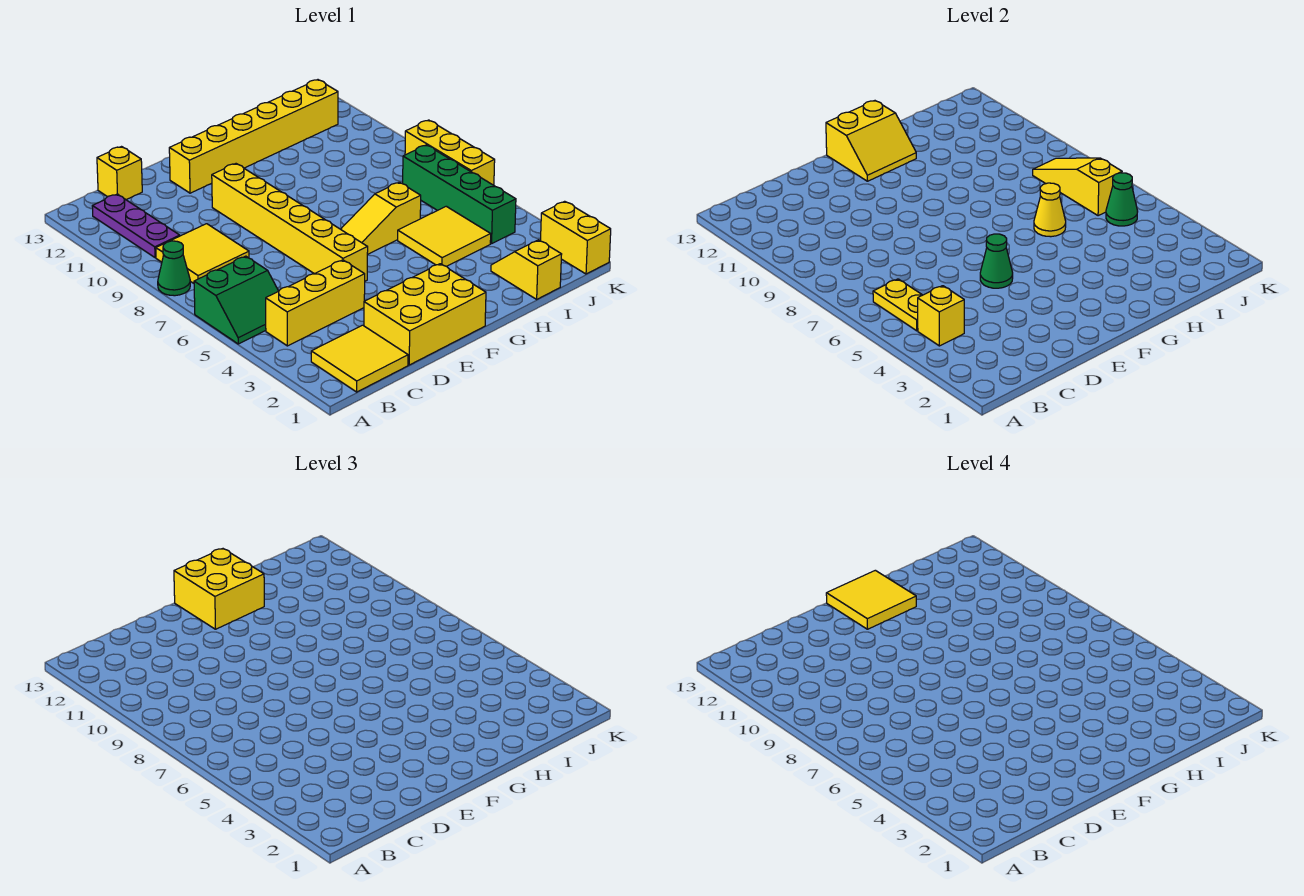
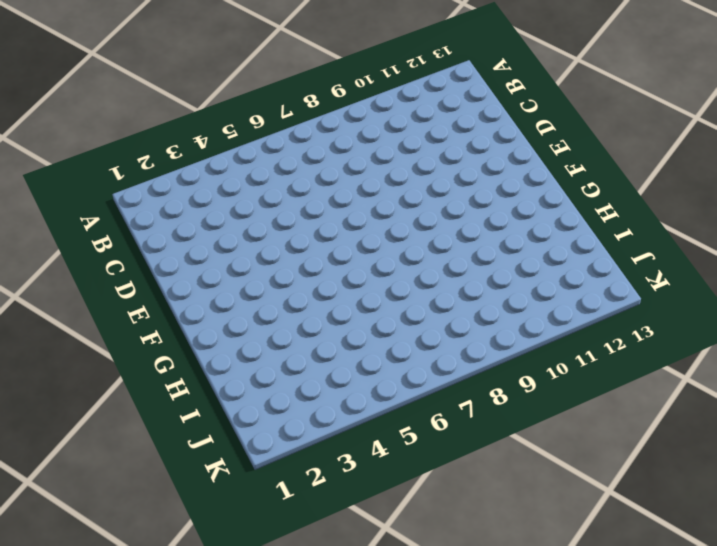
none -> green 2x2 slope [194,256,278,344]
none -> green 1x1 cone [158,241,190,296]
none -> yellow 2x2 tile [311,325,408,392]

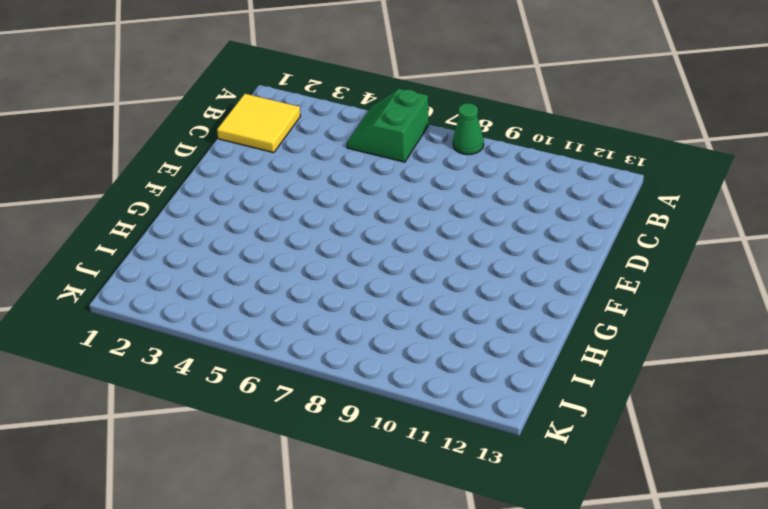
none -> yellow 1x3 brick [266,260,365,346]
none -> yellow 2x2 tile [156,224,249,283]
none -> purple 1x3 plate [92,194,180,258]

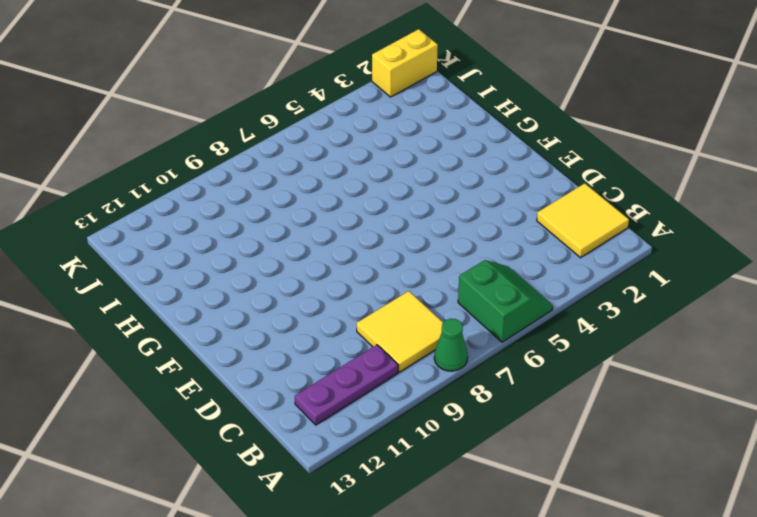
none -> yellow 1x3 brick [266,260,365,346]
none -> yellow 1x1 brick [97,147,142,200]
none -> yellow 2x3 brick [364,264,486,365]

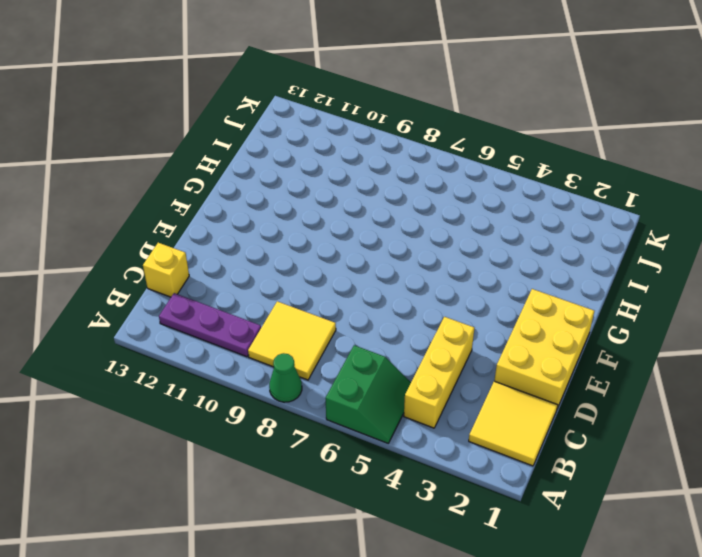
none -> yellow 1x6 brick [212,164,368,281]
none -> yellow 1x6 brick [169,80,338,193]
none -> yellow 1x3 slope [341,182,421,255]

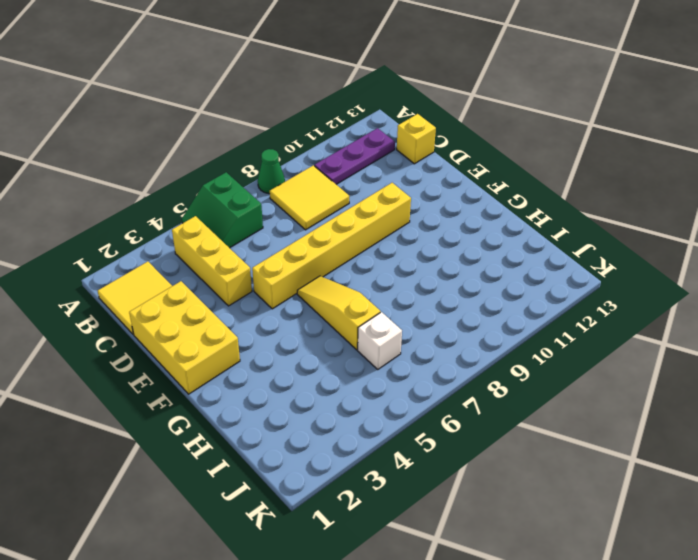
white 1x1 brick [358,312,402,369] -> none
none -> yellow 1x6 brick [169,80,338,193]
none -> yellow 2x2 tile [398,206,491,266]
none -> yellow 1x2 slope [491,240,562,299]

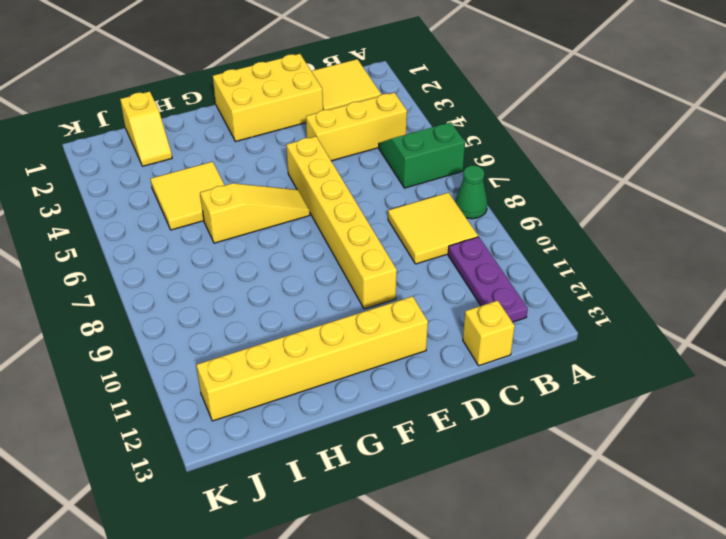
none -> green 1x4 brick [403,145,516,244]
none -> yellow 1x2 brick [541,201,611,274]
none -> yellow 1x3 brick [405,120,495,185]

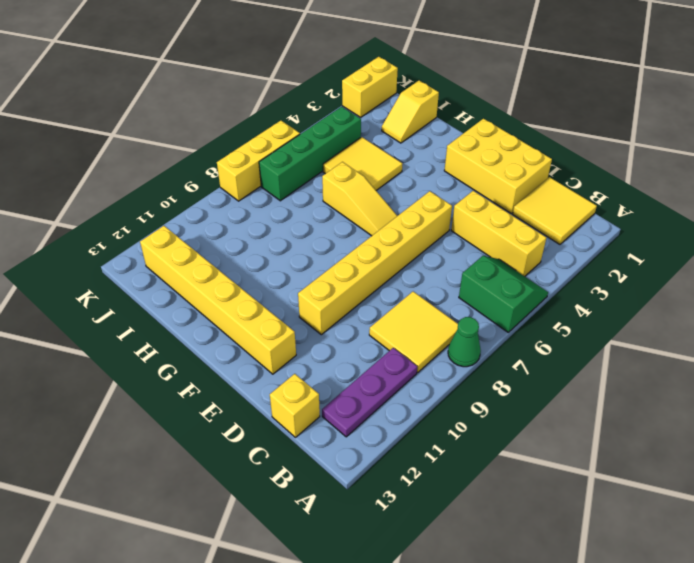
none -> yellow 1x1 brick [918,286,964,346]
none -> yellow 1x2 plate [873,279,922,331]
none -> green 1x1 cone [980,234,1013,288]

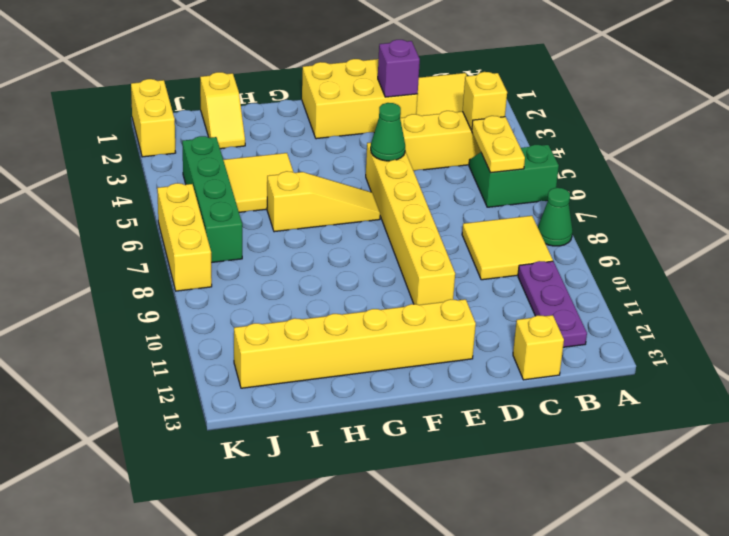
purple 1x1 brick [378,40,420,97] -> none
none -> yellow 2x2 slope [826,101,916,181]
none -> yellow 1x1 cone [1034,183,1066,237]
none -> green 1x1 cone [1106,173,1138,226]

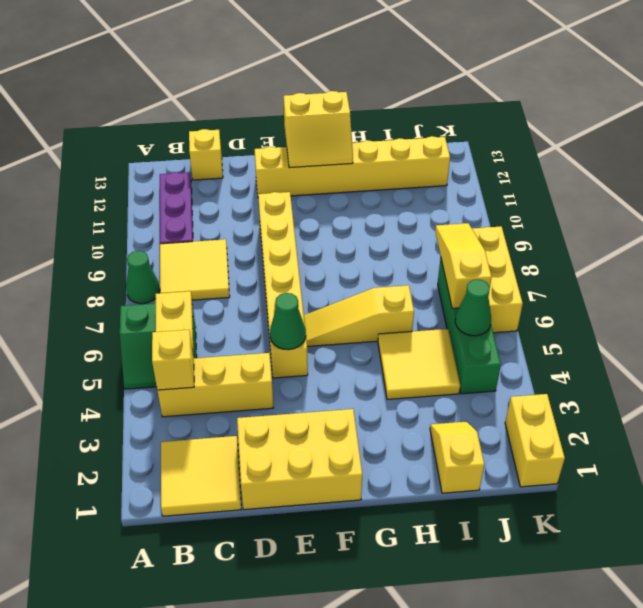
none -> yellow 1x1 cone [1034,183,1066,237]
none -> yellow 2x2 brick [174,549,264,629]
none -> yellow 2x2 tile [826,570,916,629]

